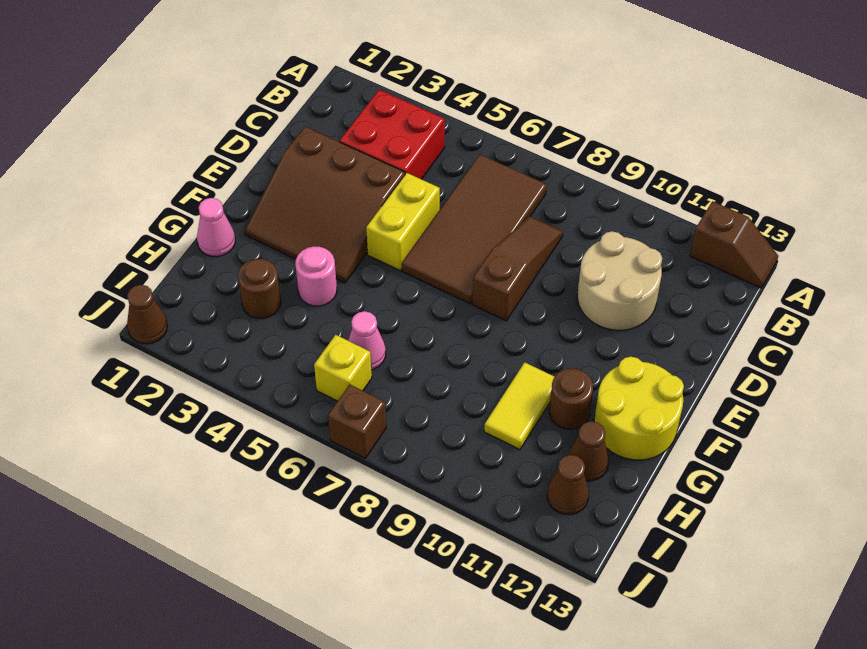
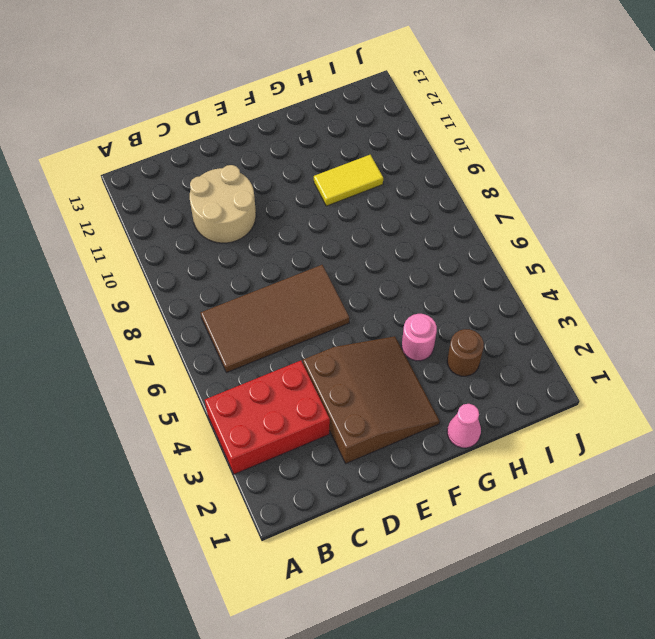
red 2x3 brick [205,361,330,474] -> red 2x2 brick [340,90,445,179]
none -> brown 1x2 slope [690,201,778,288]
none -> brown 1x3 slope [472,216,563,321]
none -> yellow 1x2 brick [366,173,440,271]

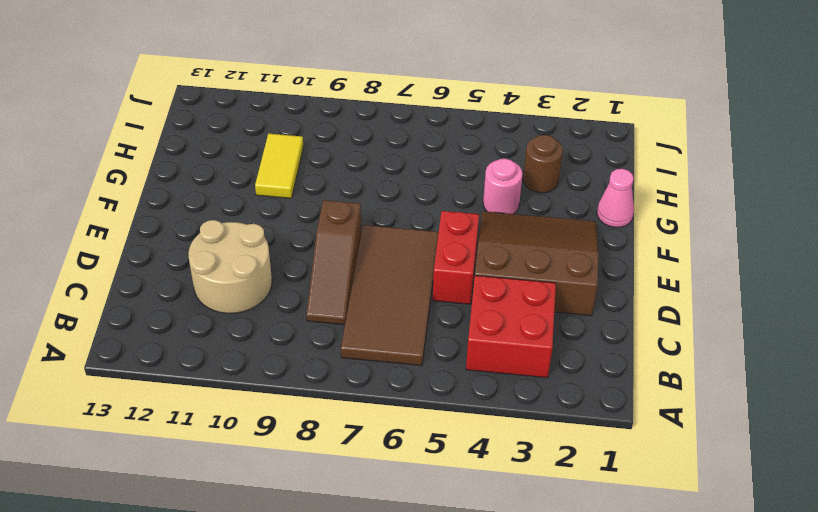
red 1x2 brick [433,211,479,304] -> yellow 1x2 brick [366,173,440,271]
none -> brown 1x2 slope [690,201,778,288]
none -> yellow 2x2 round brick [594,357,684,460]
none -> brown 1x1 round brick [549,368,593,430]

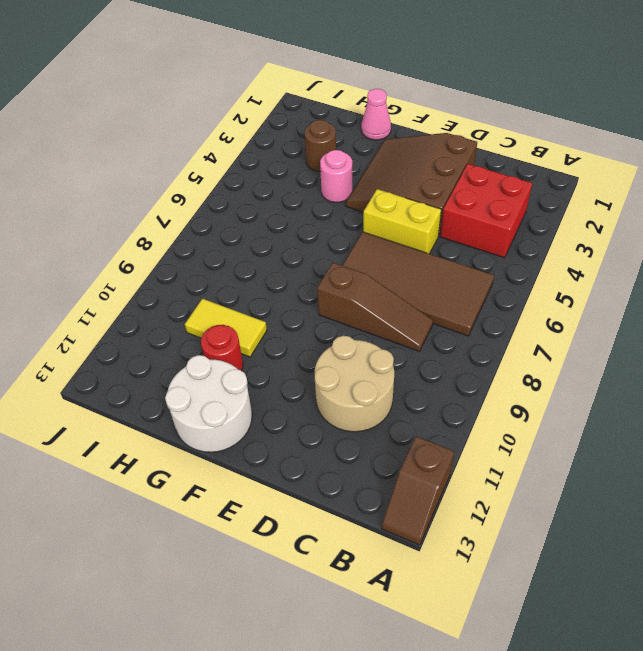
white 2x2 round brick [165,355,252,452] -> yellow 2x2 round brick [594,357,684,460]
red 1x1 round brick [201,325,243,371] -> brown 1x1 round brick [549,368,593,430]
none -> pink 1x1 cone [348,311,386,370]
none -> brown 1x1 cone [568,421,609,481]
none -> yellow 1x1 brick [314,335,372,401]

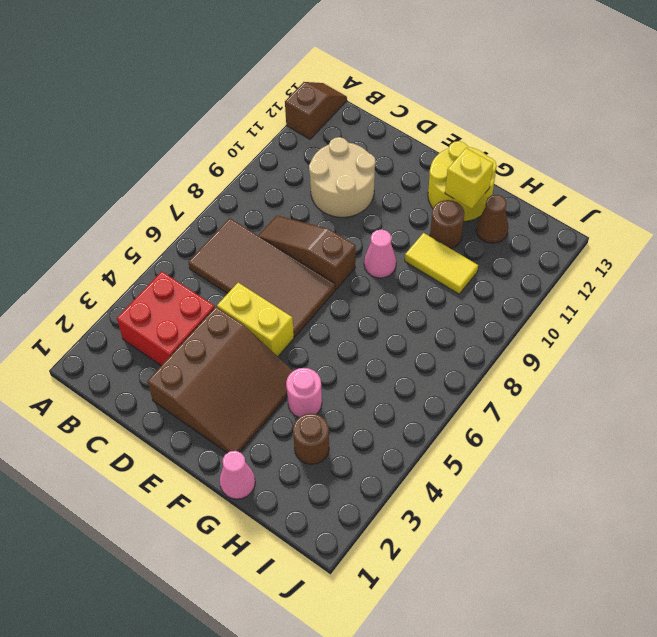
pink 1x1 cone [364,230,396,278] -> pink 1x1 cone moved to [348,311,386,370]
yellow 1x1 brick [445,148,493,209] -> yellow 1x1 brick moved to [314,335,372,401]
none -> brown 1x1 cone [547,455,589,515]
none -> brown 1x1 cone [127,285,167,344]
none -> brown 1x1 brick [328,384,386,458]

